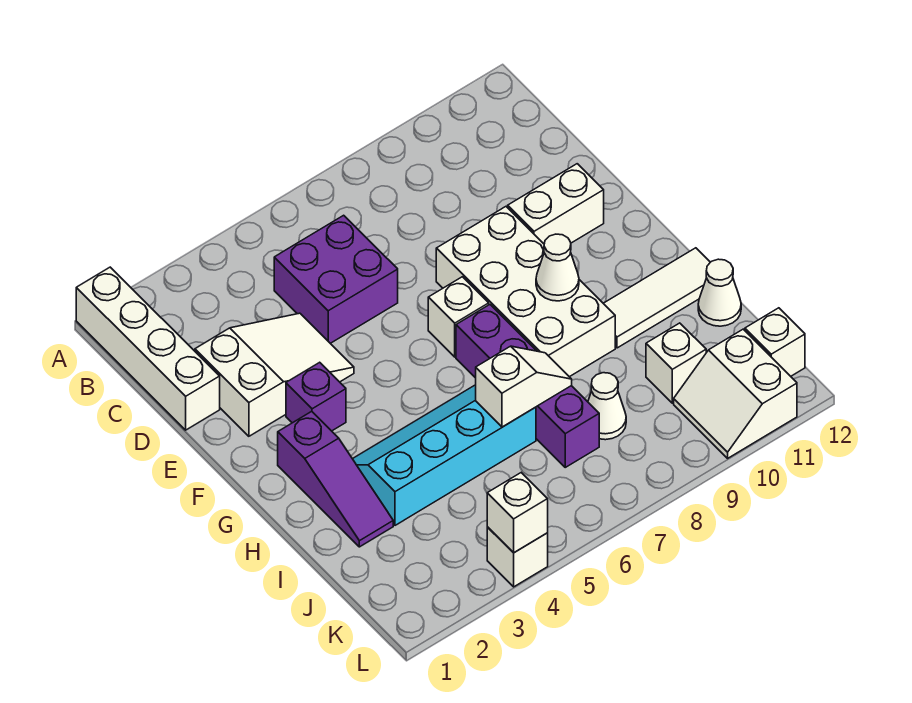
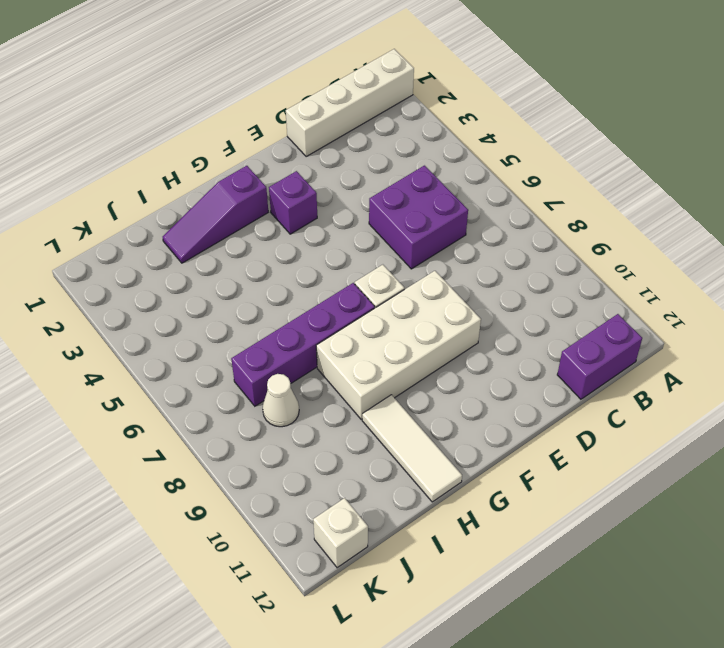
purple 1x2 brick [557,314,642,399] -> none
none -> white 2x3 slope [195,313,354,436]
none -> white 1x2 brick [508,164,604,244]
none -> cyan 2x4 slope [353,385,536,525]

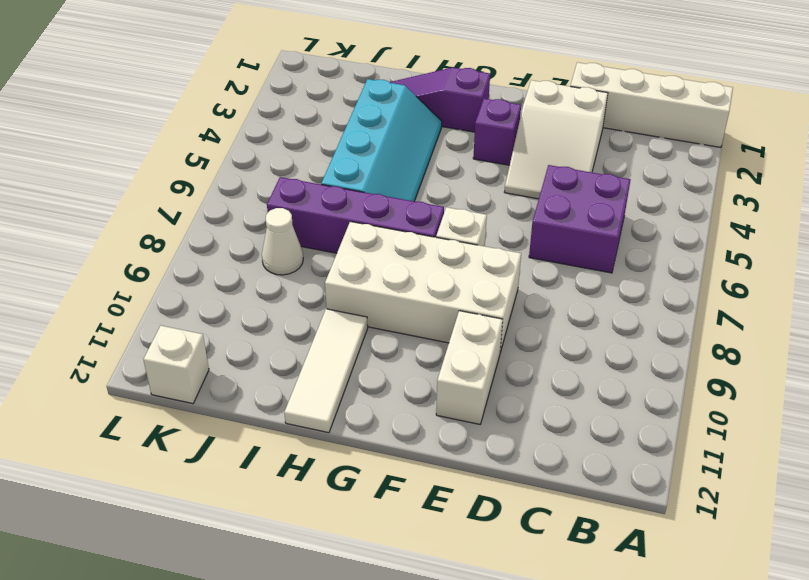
none -> white 1x1 cone [698,259,741,326]
none -> white 1x1 brick [646,323,706,403]
none -> white 2x2 slope [674,329,797,458]

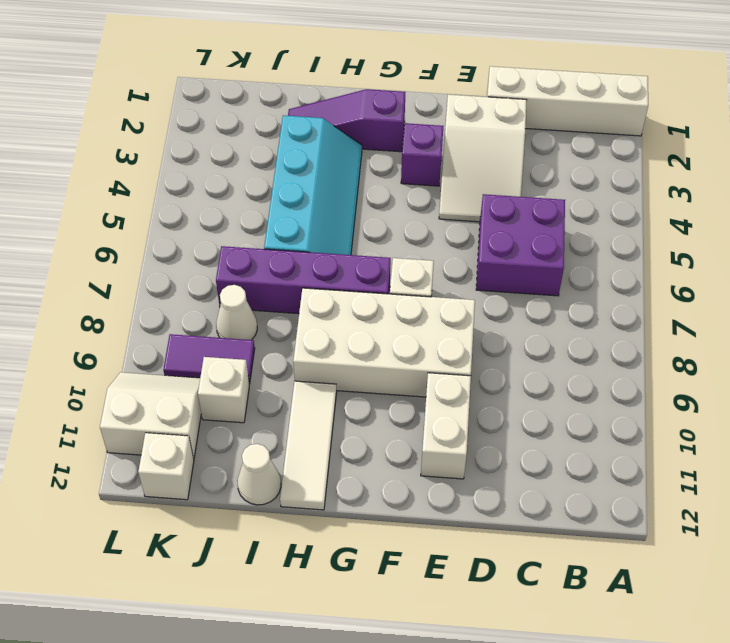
purple 1x2 tile [163,334,255,384] -> none
none -> white 1x1 brick [487,527,548,587]
none -> white 1x1 cone [536,234,579,301]
none -> white 1x2 slope [476,346,572,427]

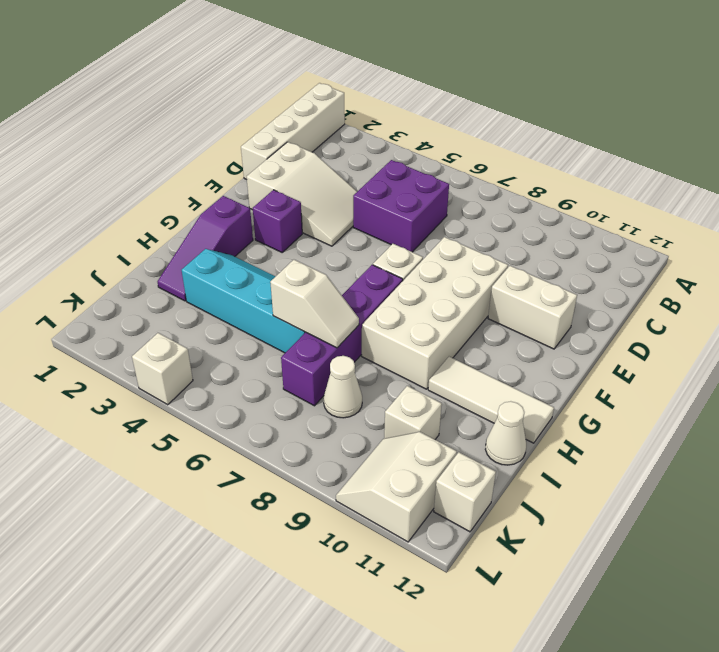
none -> white 1x1 cone [536,234,579,301]
none -> white 1x1 brick [487,473,548,553]

